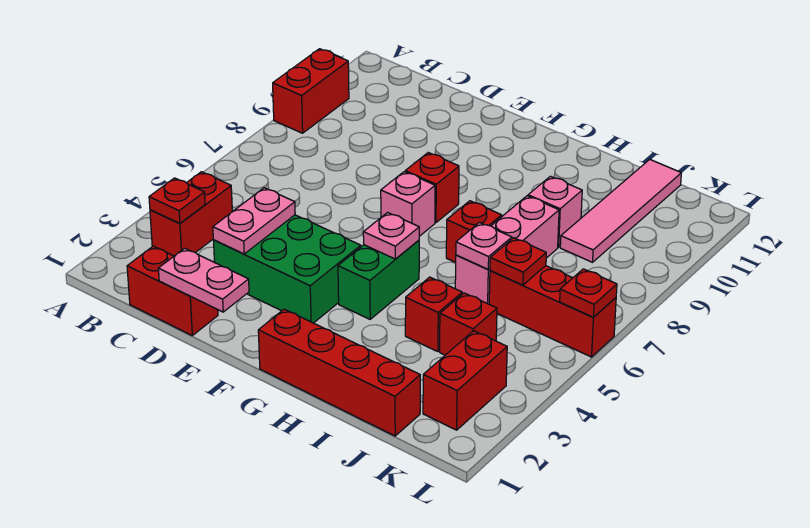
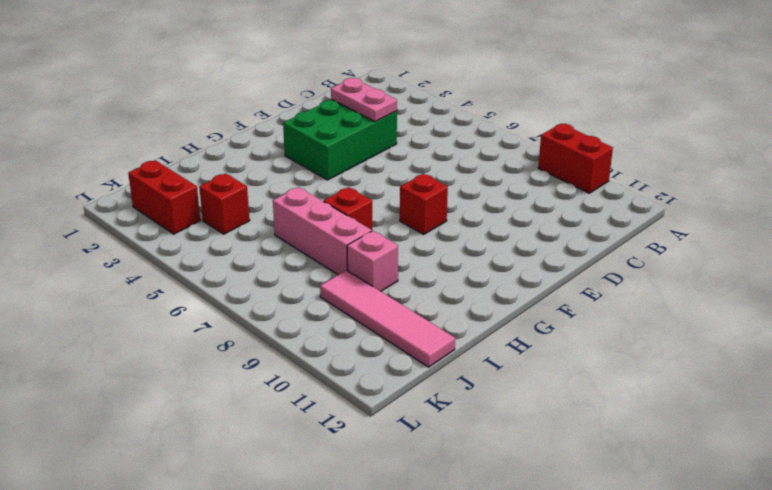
none -> red 1x2 brick [150,172,232,256]
none -> red 1x2 brick [127,246,218,335]
none -> pink 1x1 brick [381,172,435,236]

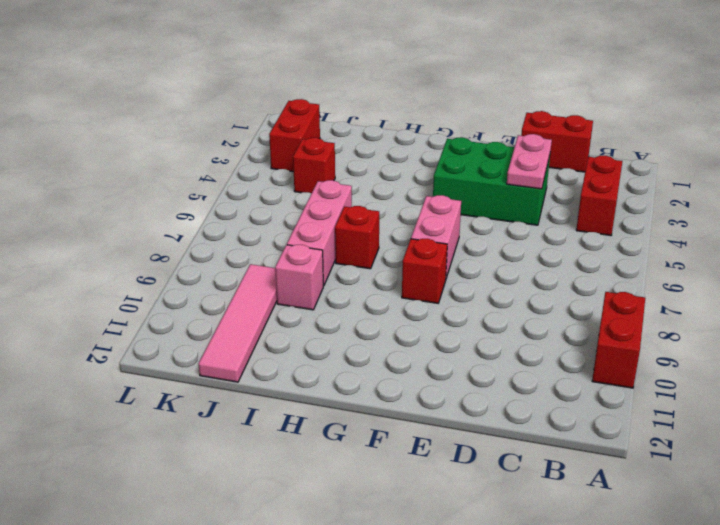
pink 1x2 brick [411,195,461,278] -> pink 1x1 brick [381,172,435,236]
none -> red 1x4 brick [258,309,420,436]
none -> green 1x2 brick [338,240,419,319]
none -> red 1x1 brick [405,277,462,352]

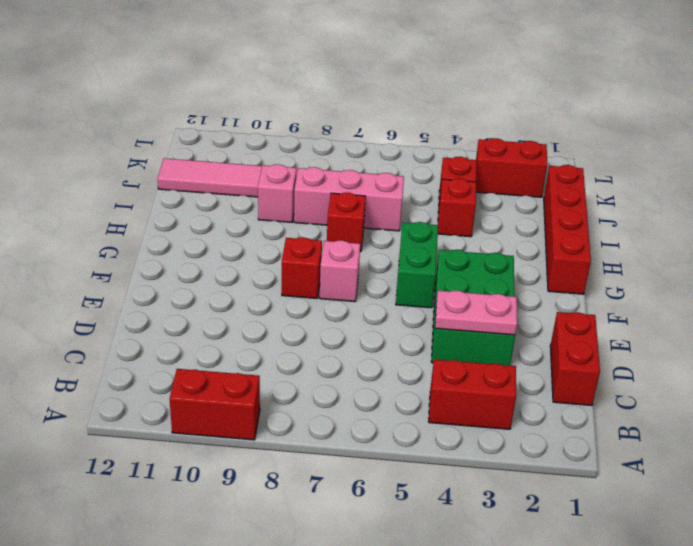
green 1x2 brick [396,222,438,308] -> green 1x2 brick turned to [338,240,419,319]
none -> red 1x3 brick [489,266,616,357]
none -> red 1x1 plate [149,178,205,223]
none -> pink 1x2 plate [158,248,249,312]

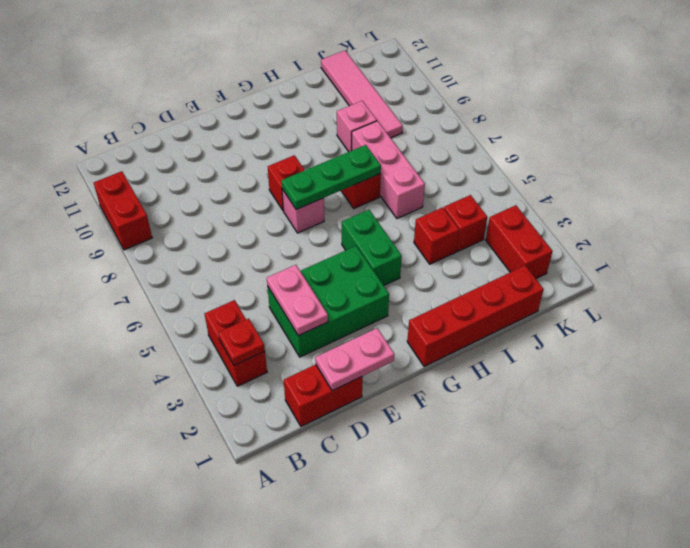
green 1x3 plate [281,145,381,210] -> none
none -> red 1x3 brick [489,266,616,357]
none -> pink 1x1 plate [363,213,419,259]
none -> pink 1x1 plate [456,223,512,269]

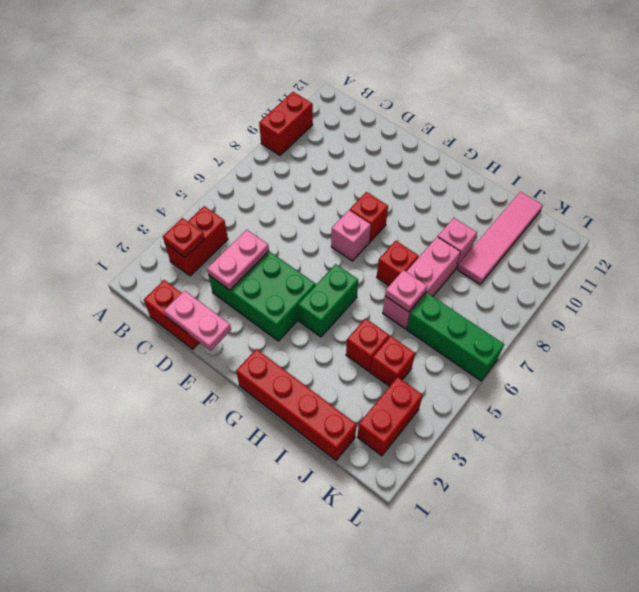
green 1x3 brick [407,293,504,381] -> red 1x3 brick [489,266,616,357]
none -> pink 1x1 plate [363,213,419,259]
none -> red 1x1 plate [490,238,546,285]
none -> red 1x1 plate [560,269,617,317]

